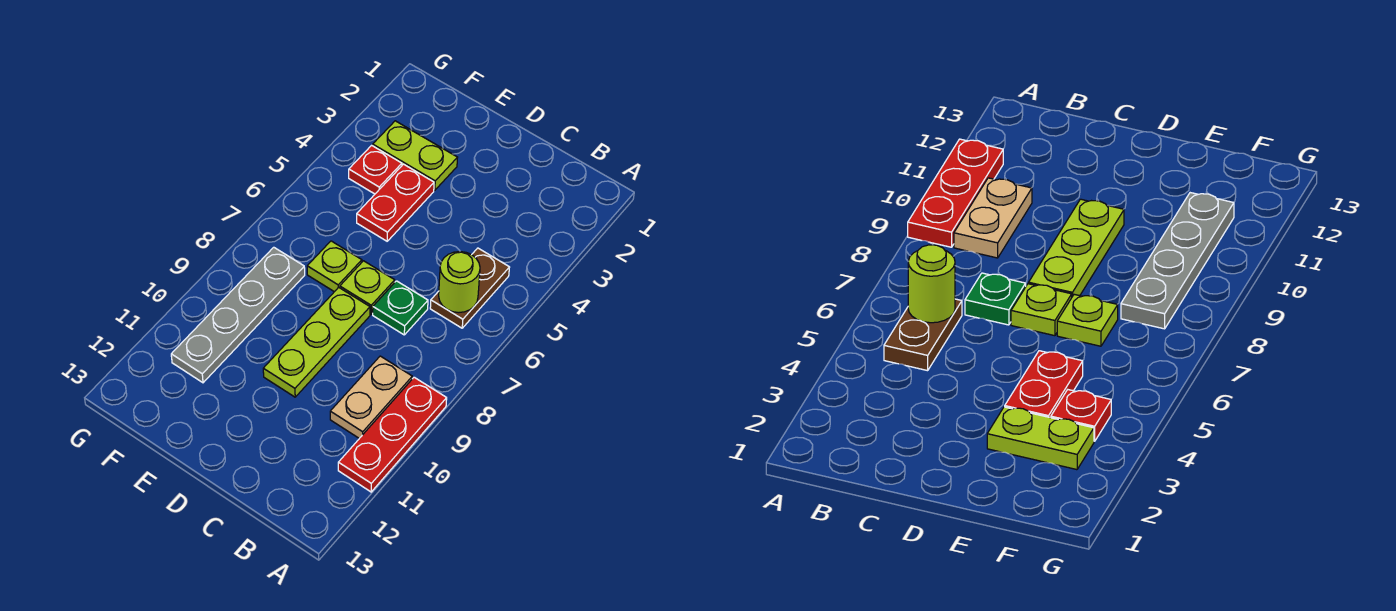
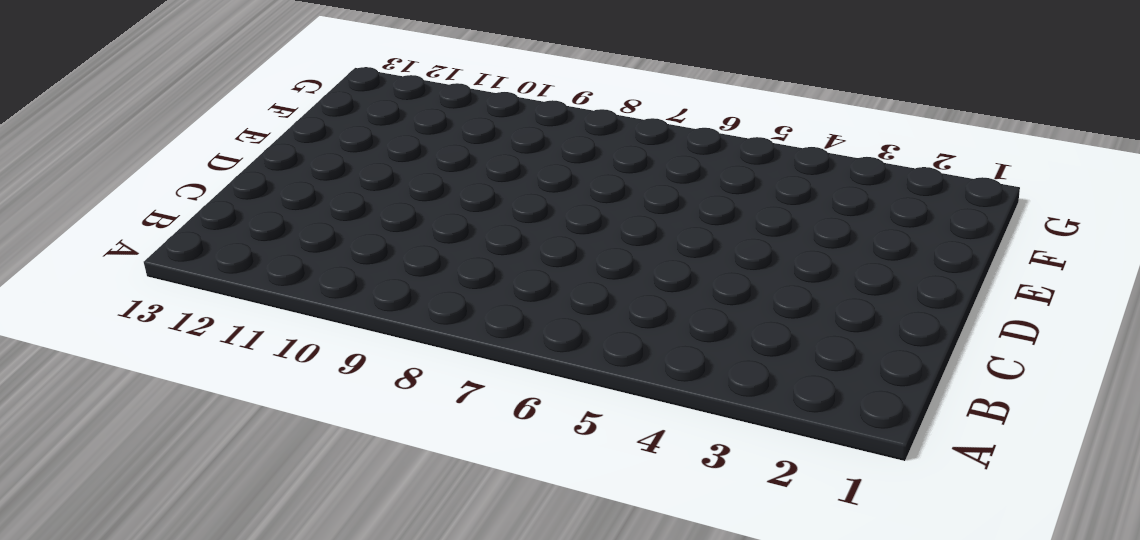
none -> red 1x3 plate [338,377,447,492]
none -> brown 1x2 plate [430,248,510,328]
none -> tan 1x2 plate [330,356,412,438]

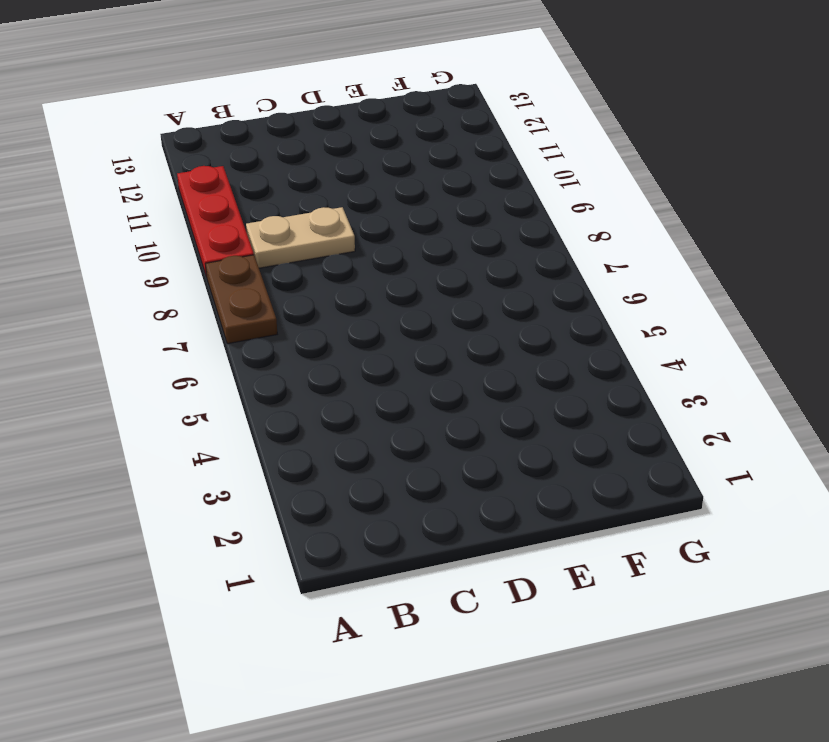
brown 1x2 plate [206,255,277,344] -> brown 1x2 plate moved to [430,248,510,328]
tan 1x2 plate [246,207,355,268] -> tan 1x2 plate turned to [330,356,412,438]
none -> green 1x1 plate [373,281,428,335]
none -> lime 1x1 plate [340,261,395,314]
none -> lime 1x3 plate [263,287,370,397]

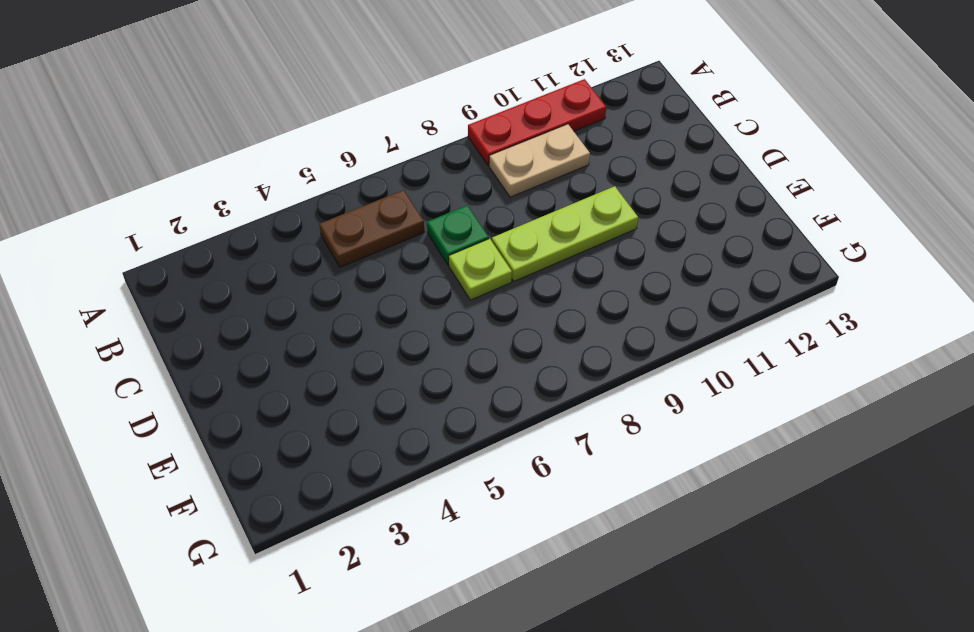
none -> lime 1x2 plate [373,121,458,190]
none -> red 1x2 plate [357,164,434,241]
none -> lime 1x1 plate [307,241,362,292]

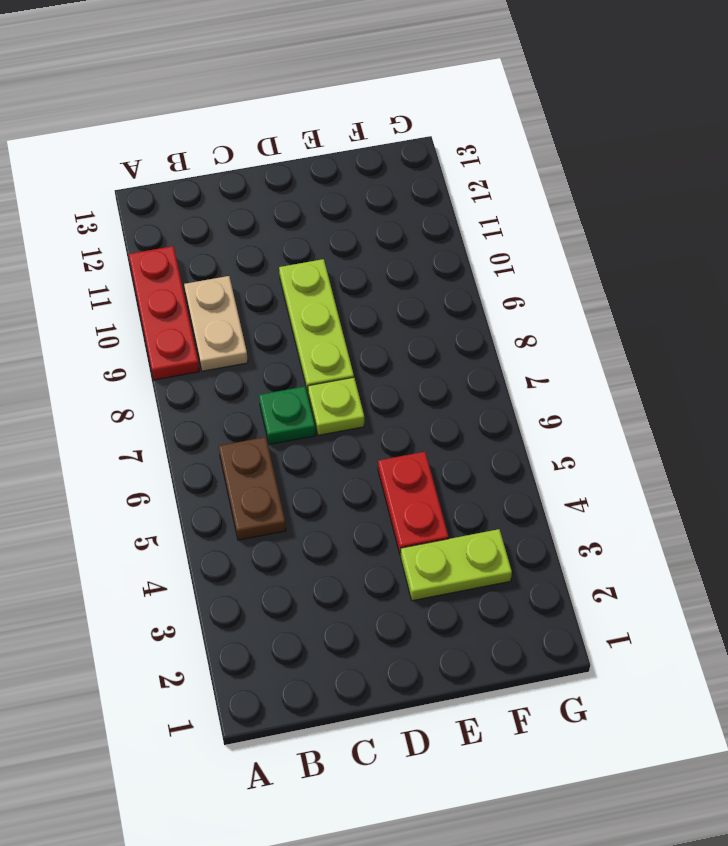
none -> lime 1x1 plate [307,241,362,292]
none -> red 1x1 plate [349,145,402,194]
none -> grey 1x4 plate [171,247,305,383]

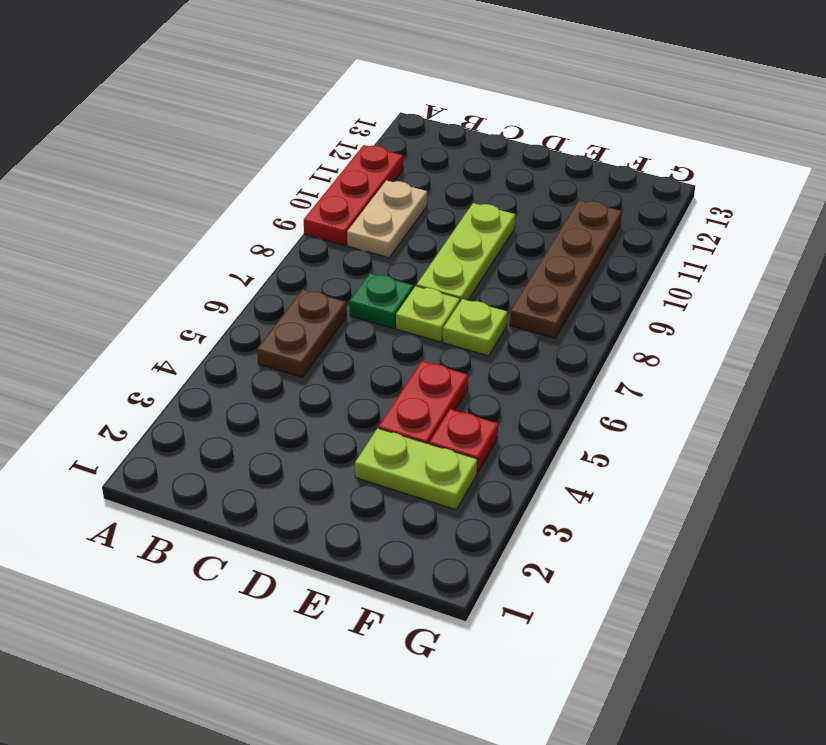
brown 1x4 plate [510,200,622,338] -> grey 1x4 plate [171,247,305,383]
none -> lime 1x1 round brick [439,252,480,313]

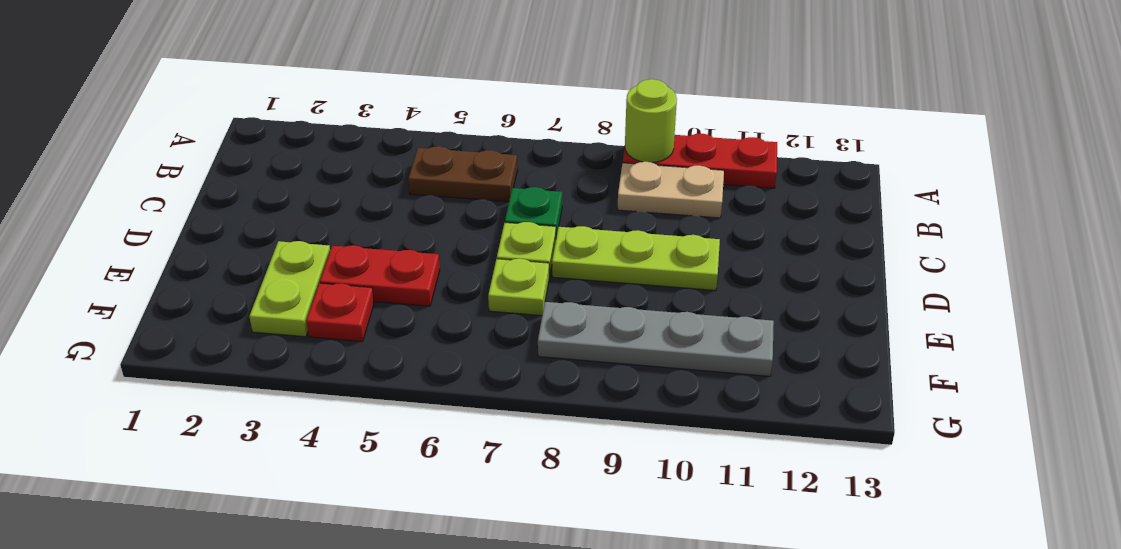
lime 1x1 round brick [625,79,677,163] -> lime 1x1 round brick moved to [439,252,480,313]

